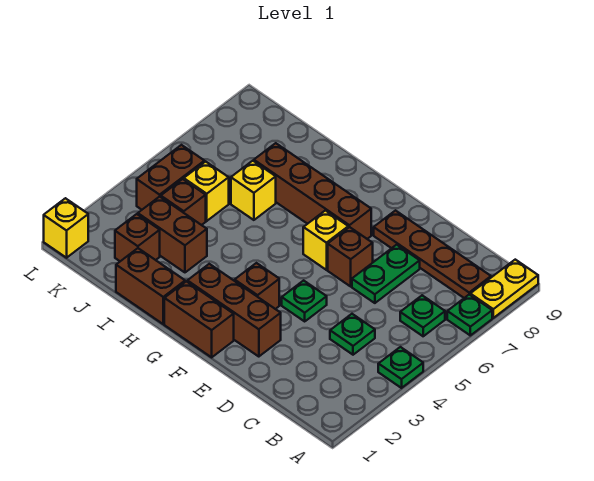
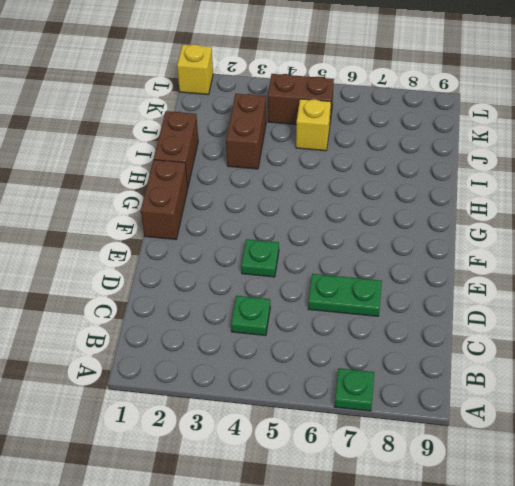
none -> green 1x1 plate [378,347,423,388]
none -> yellow 1x2 plate [470,260,538,318]
none -> green 1x1 plate [400,295,445,336]

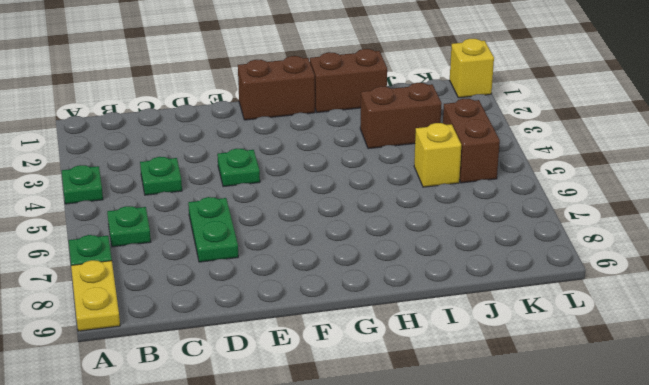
none -> brown 1x4 plate [374,211,491,298]
none -> brown 1x3 brick [187,264,281,357]
none -> brown 1x1 brick [328,227,373,286]

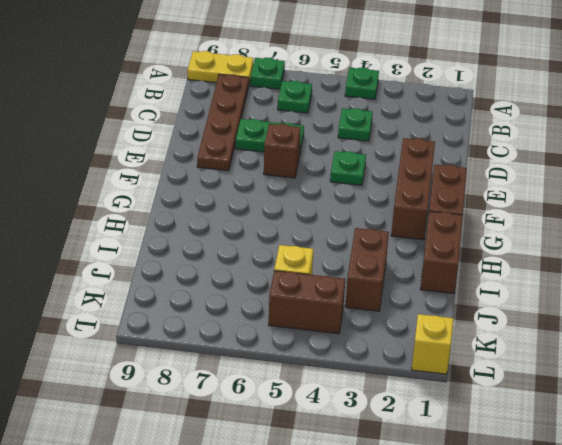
none -> brown 1x1 brick [235,263,279,309]
none -> yellow 1x1 brick [303,210,348,270]
none -> brown 1x4 brick [254,143,371,239]

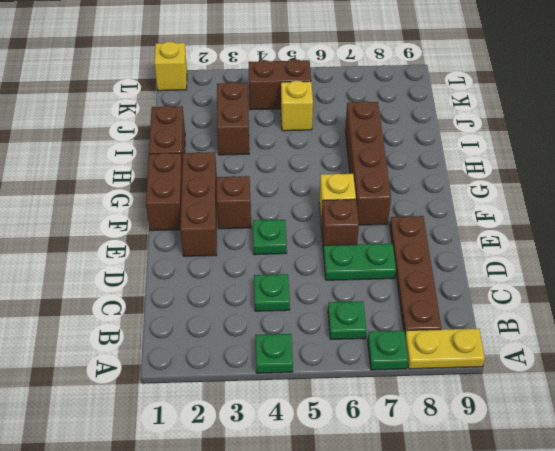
none -> yellow 1x1 brick [231,161,276,220]
none -> brown 1x1 brick [115,214,160,261]
none -> brown 1x1 brick [161,179,206,225]

